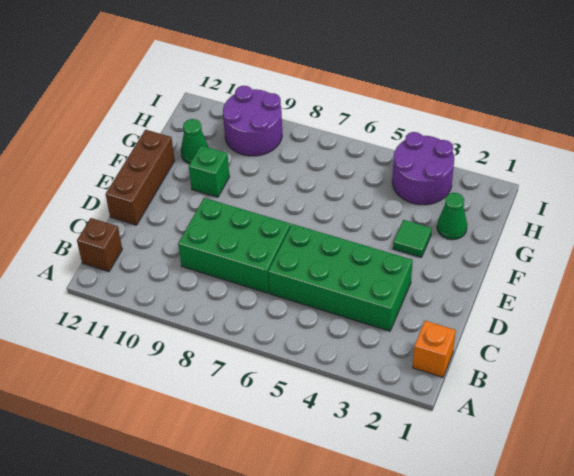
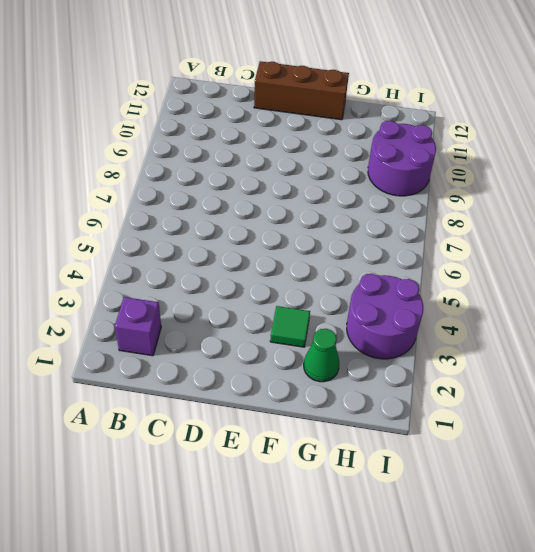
purple 1x1 brick [115,297,161,356] -> none
none -> orange 1x1 brick [413,321,456,377]
none -> brown 1x1 brick [77,218,122,272]

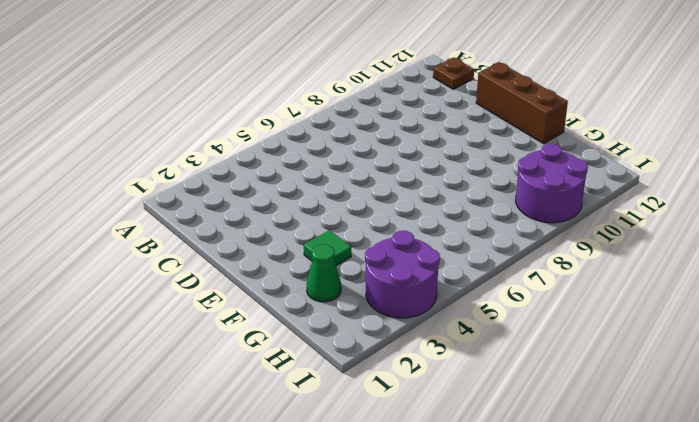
brown 1x1 plate [433,58,474,89] -> brown 1x1 brick [77,218,122,272]
none -> orange 1x1 brick [413,321,456,377]
none -> green 2x4 brick [268,224,413,331]

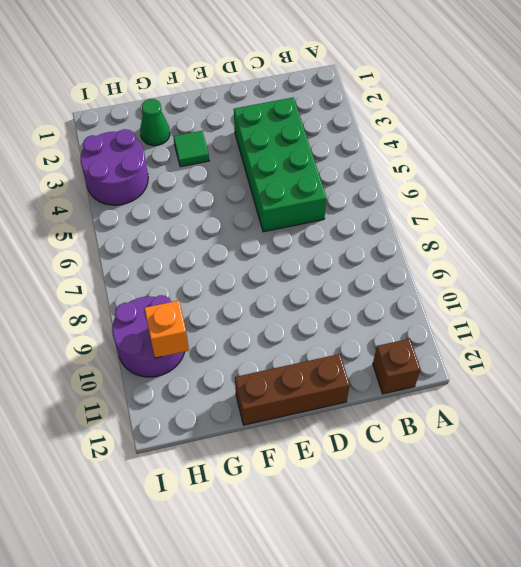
orange 1x1 brick [144,301,189,358] -> orange 1x1 brick moved to [413,321,456,377]
none -> green 2x3 brick [178,198,291,293]
none -> green 1x1 brick [189,146,230,197]

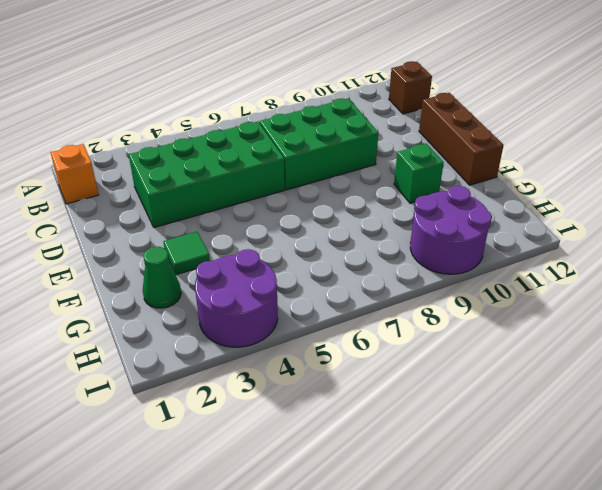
none -> green 1x1 cone [181,119,209,164]

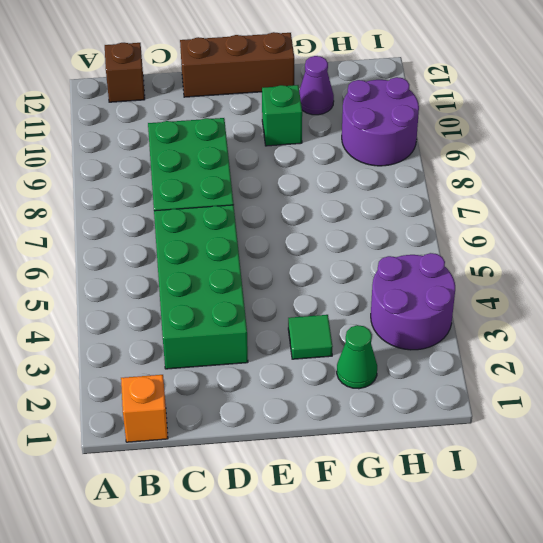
purple 1x1 cone [299,56,334,115] -> green 1x1 cone [181,119,209,164]

